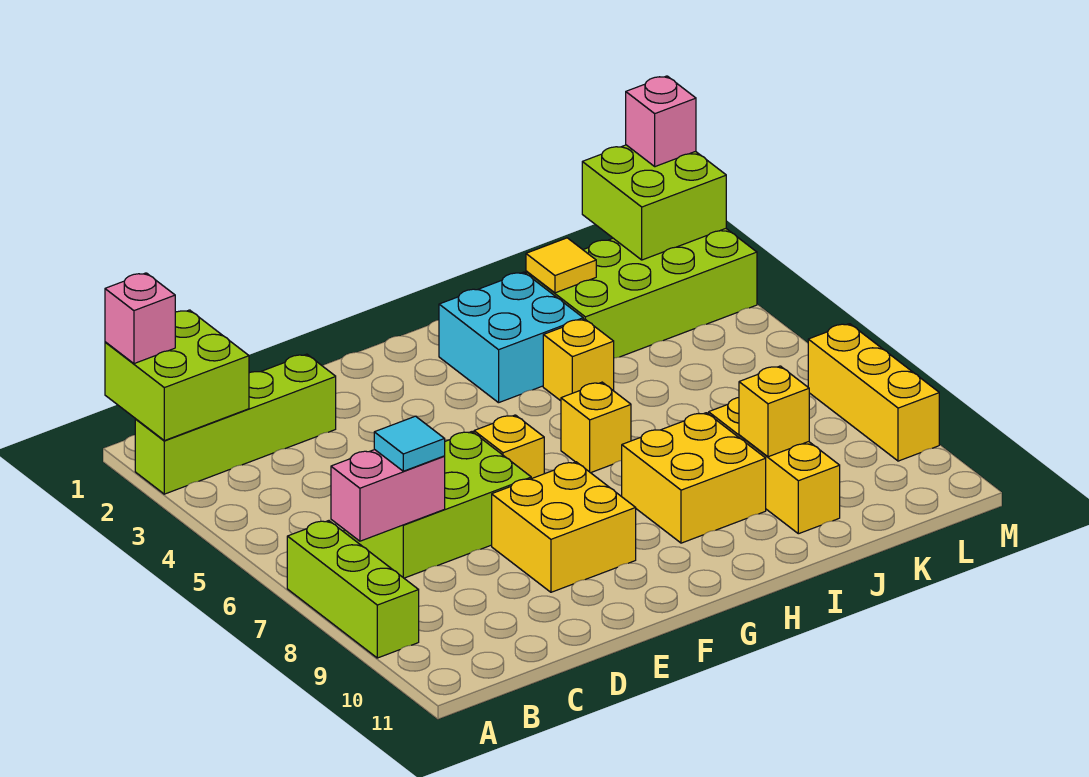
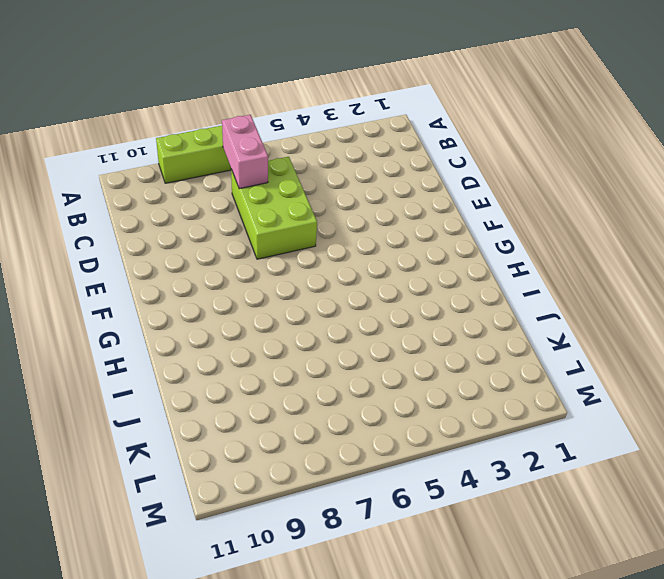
none -> lime 1x4 brick [135,354,336,494]
none -> yellow 2x2 brick [492,462,636,592]
none -> yellow 1x1 brick [474,415,544,479]

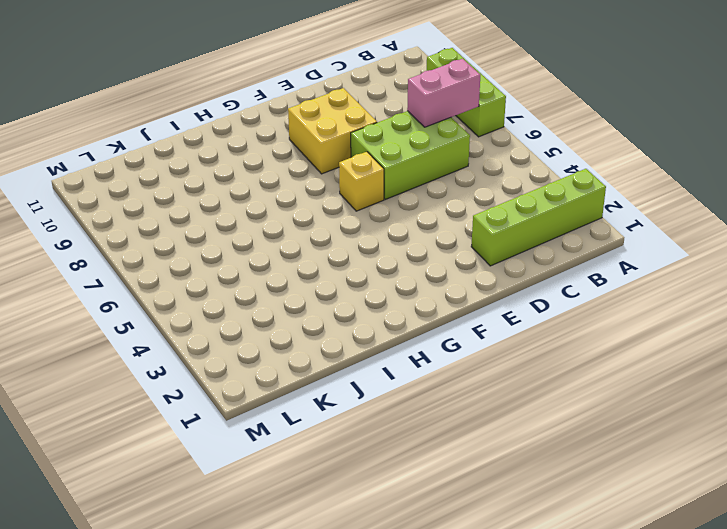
none -> cyan 2x2 brick [439,272,583,403]
none -> yellow 1x1 brick [561,382,631,473]
none -> yellow 2x2 brick [622,413,766,543]

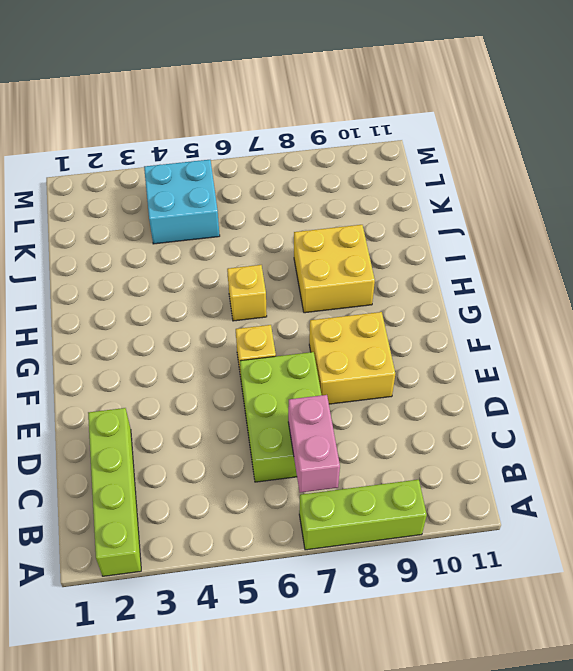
cyan 2x2 brick [144,160,220,244] -> cyan 2x2 brick moved to [439,272,583,403]
none -> yellow 1x1 brick [543,319,614,401]
none -> lime 2x4 brick [526,229,757,358]
none -> yellow 1x3 brick [709,398,840,534]

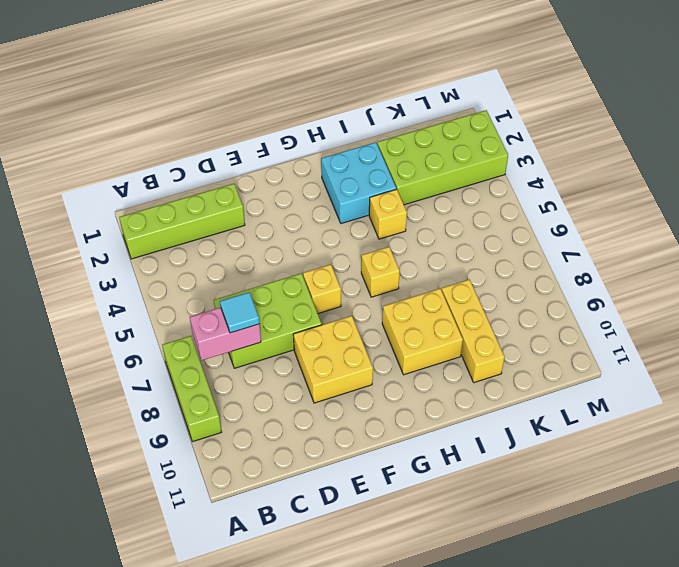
none -> yellow 1x3 brick [808,324,939,461]
none -> lime 2x2 brick [105,310,249,441]
none -> yellow 1x1 tile [526,238,596,293]

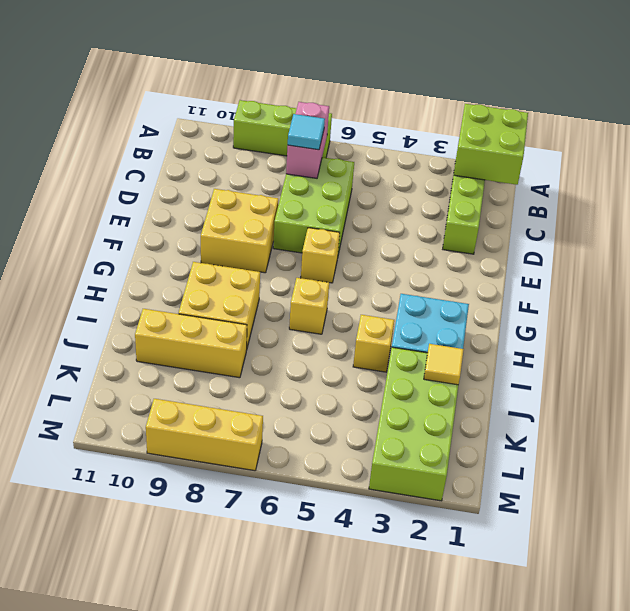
none -> yellow 1x1 brick [739,366,809,457]
none -> lime 2x2 brick [582,145,726,260]
none -> pink 1x1 brick [105,273,175,364]

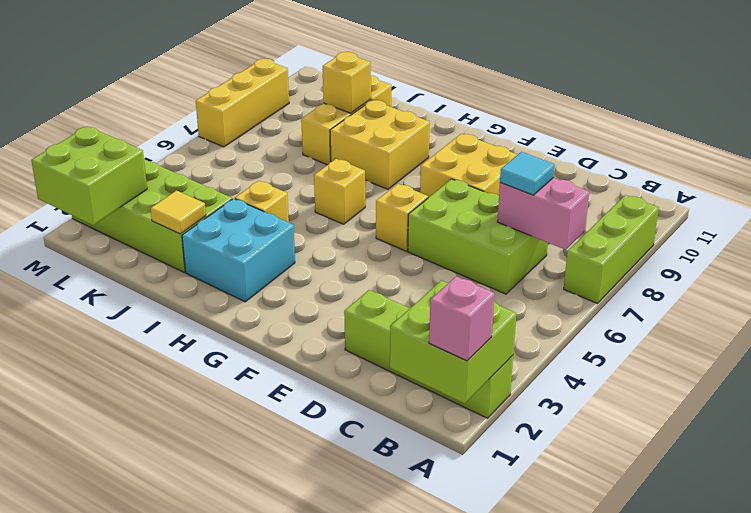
none -> pink 1x1 brick [626,76,696,167]

